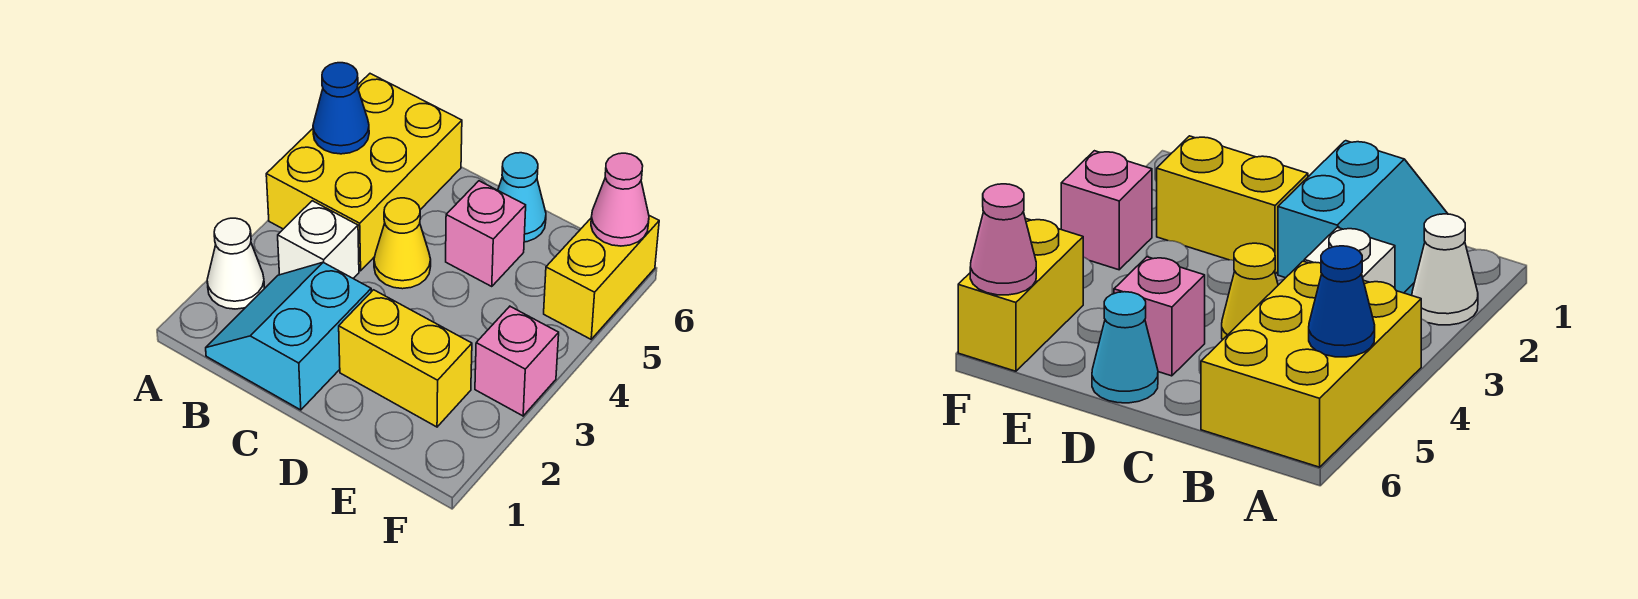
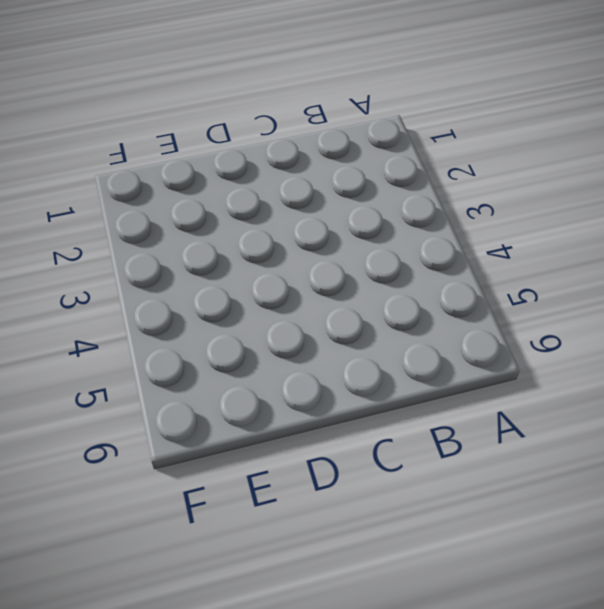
none -> white 1x1 cone [207,218,264,309]
none -> yellow 2x3 brick [266,74,462,271]
none -> cyan 2x2 slope [206,262,371,410]

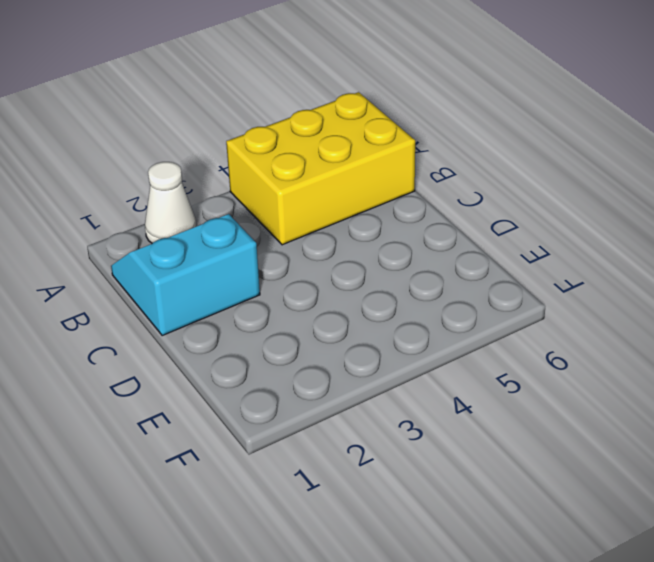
none -> white 1x1 brick [278,201,359,278]
none -> yellow 1x1 cone [374,198,431,289]
none -> yellow 1x2 brick [339,290,472,427]

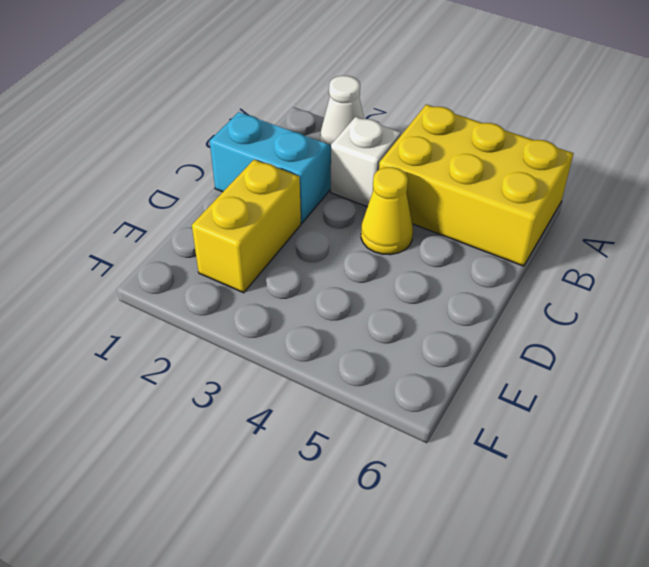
none -> pink 1x1 brick [446,181,526,287]
none -> cyan 1x1 cone [498,153,546,242]
none -> pink 1x1 brick [475,306,559,416]

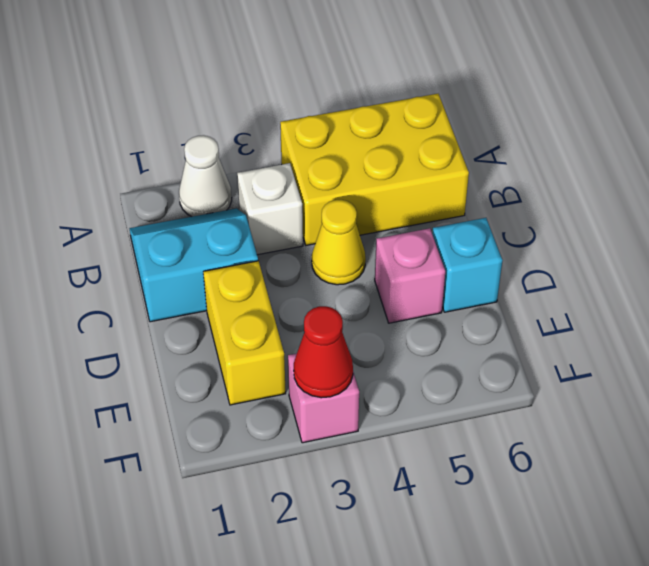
cyan 1x1 brick [432,218,503,312] -> cyan 1x1 cone [498,153,546,242]
red 1x1 cone [294,306,353,398] -> none
none -> yellow 1x2 brick [544,216,659,339]
none -> blue 1x1 cone [313,63,369,154]
none -> pink 1x1 cone [591,153,649,246]

